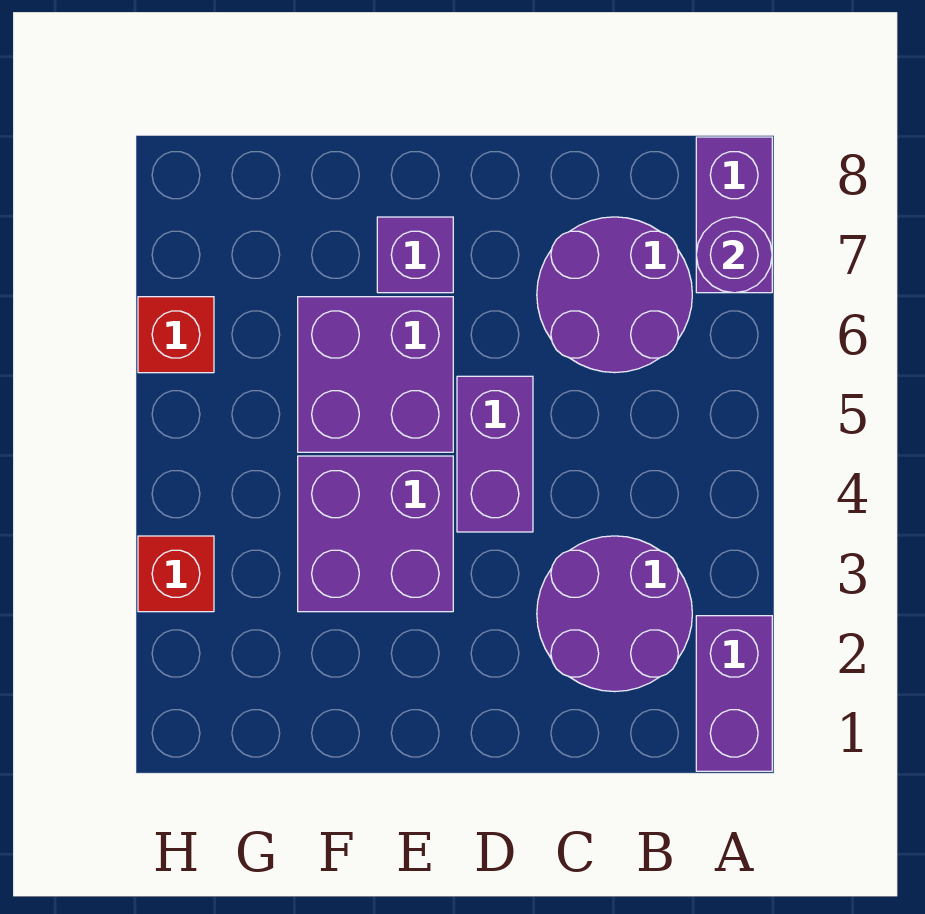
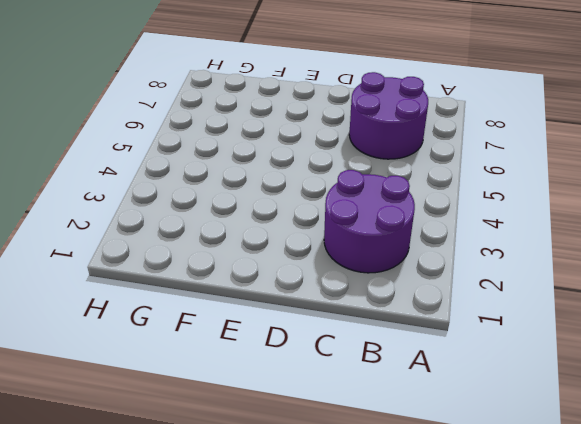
none -> purple 1x2 brick [696,616,772,771]
none -> purple 1x2 brick [696,137,772,293]

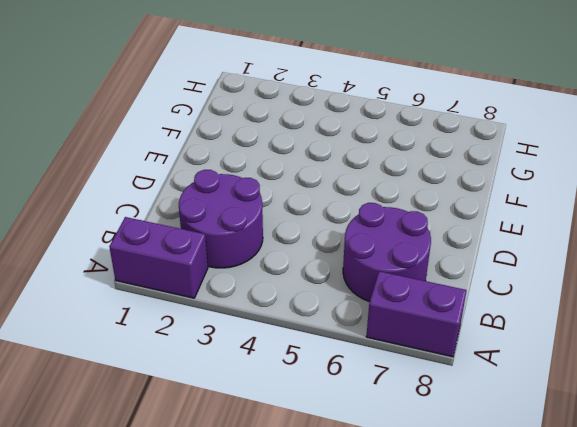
none -> purple 1x2 brick [457,376,533,532]
none -> purple 2x2 brick [298,456,453,612]

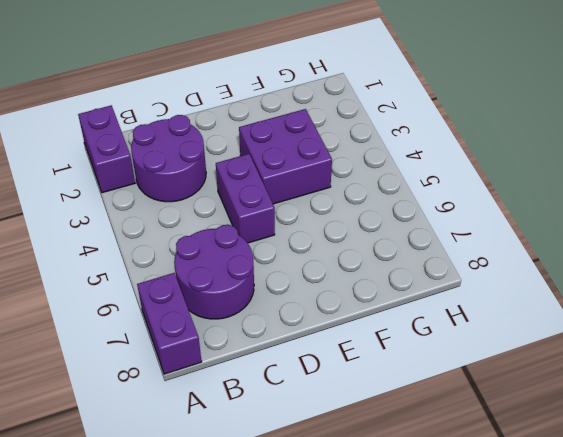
none -> purple 2x2 brick [298,297,453,452]
none -> purple 1x1 brick [377,217,453,293]

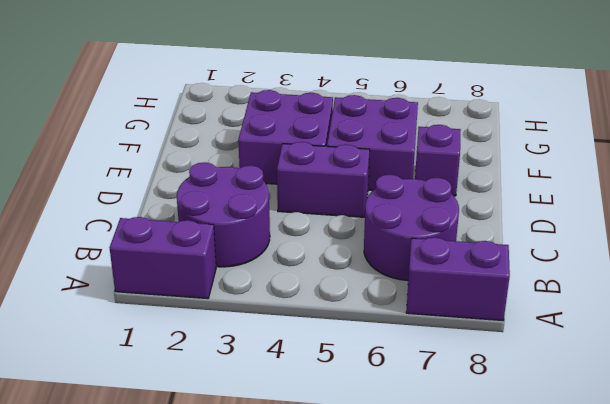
none -> red 1x1 brick [138,536,214,612]
none -> red 1x1 brick [138,297,214,373]

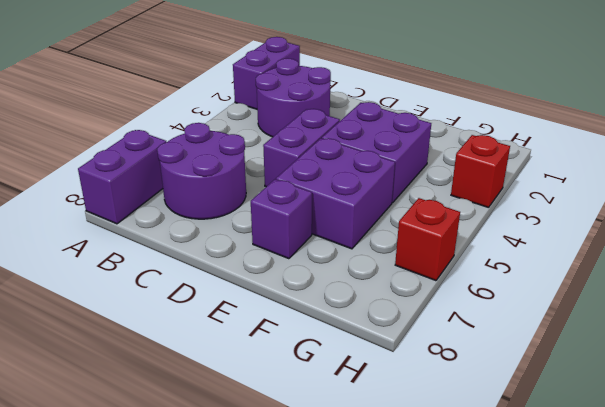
none -> purple 1x1 round brick [696,217,772,293]

